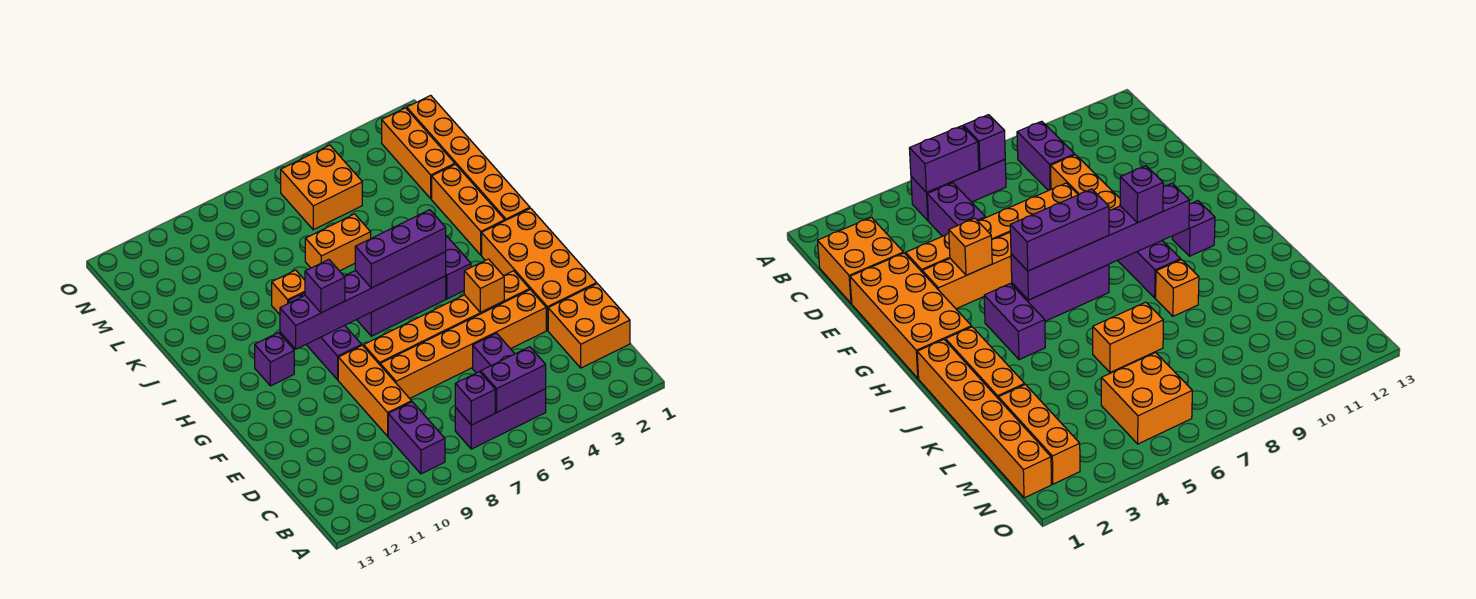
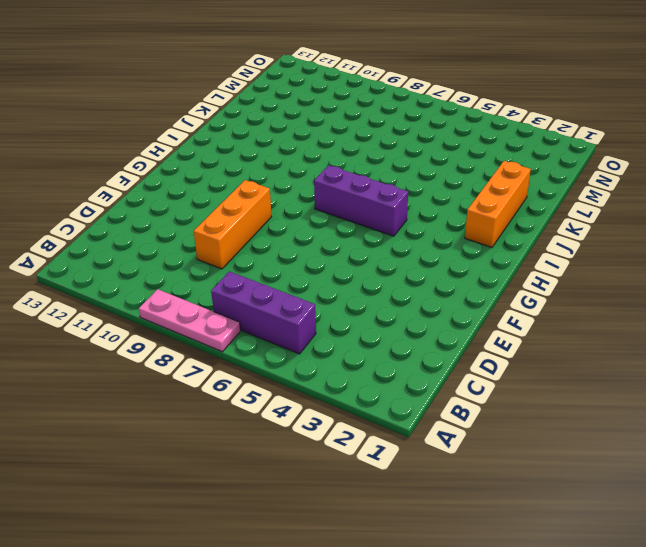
pink 1x3 plate [139,289,240,352] -> none
none -> purple 1x2 brick [388,402,445,474]
none -> orange 2x2 brick [548,284,630,368]
none -> purple 1x2 brick [473,333,515,373]

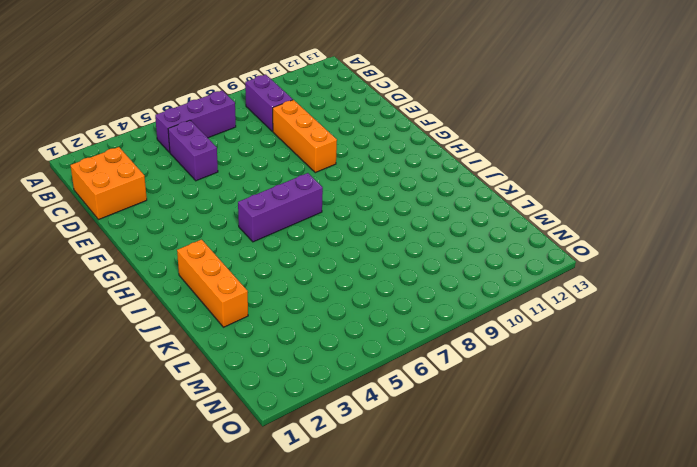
none -> orange 2x4 brick [482,208,597,330]
none -> orange 1x6 brick [380,290,546,398]
none -> orange 1x6 brick [364,271,530,365]

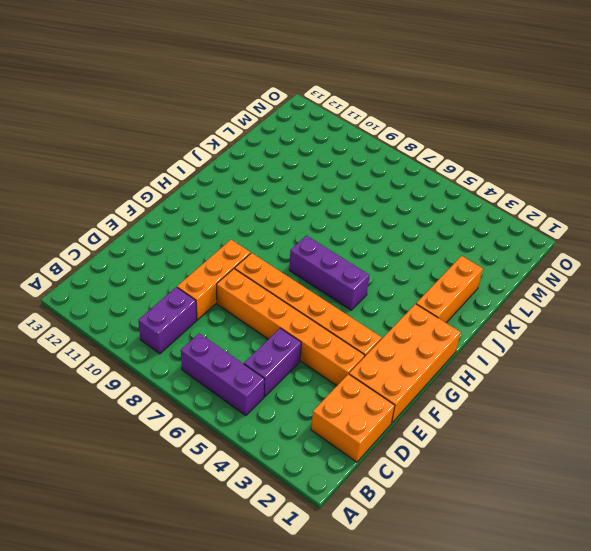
none -> purple 1x3 brick [288,293,362,380]
none -> purple 1x2 brick [446,236,471,299]
none -> purple 1x1 brick [255,333,294,386]

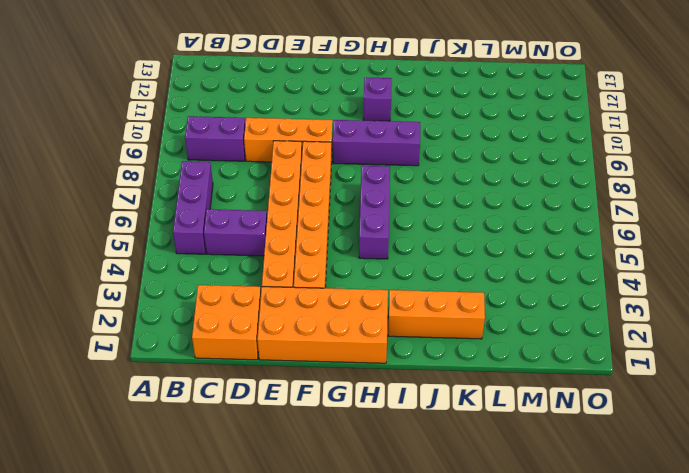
none -> purple 1x2 brick [446,236,471,299]
none -> orange 1x6 brick [407,95,530,221]
none -> orange 1x1 brick [272,270,305,315]

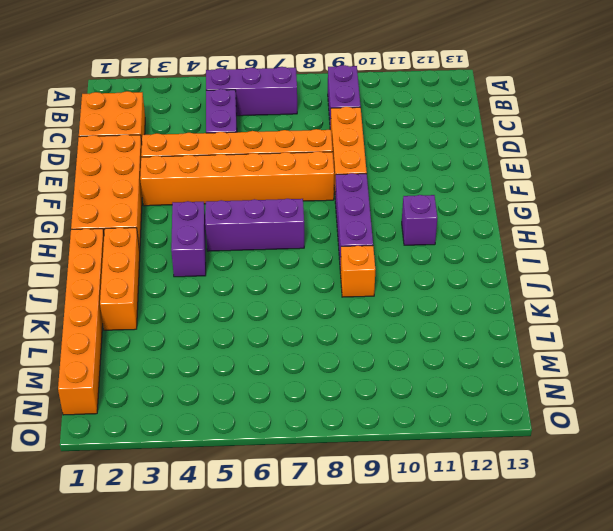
none -> orange 1x2 brick [305,214,371,271]
none -> orange 1x3 brick [382,108,455,199]
none -> orange 2x2 brick [281,145,362,230]

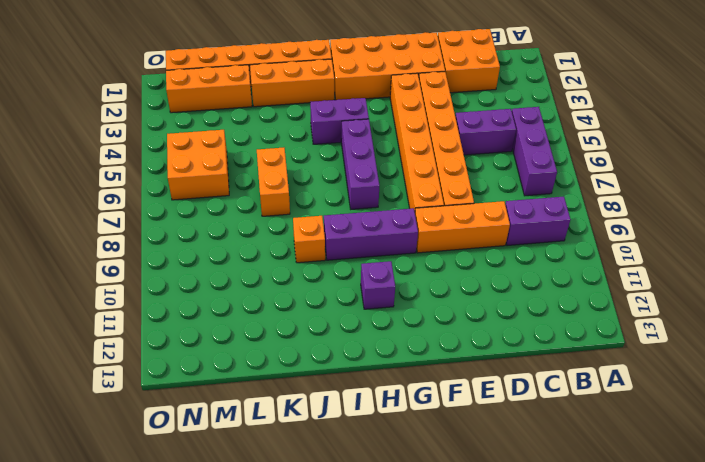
none -> purple 1x2 brick [481,347,546,413]
none -> purple 1x1 brick [455,372,495,425]
none -> orange 1x1 brick [464,259,504,312]

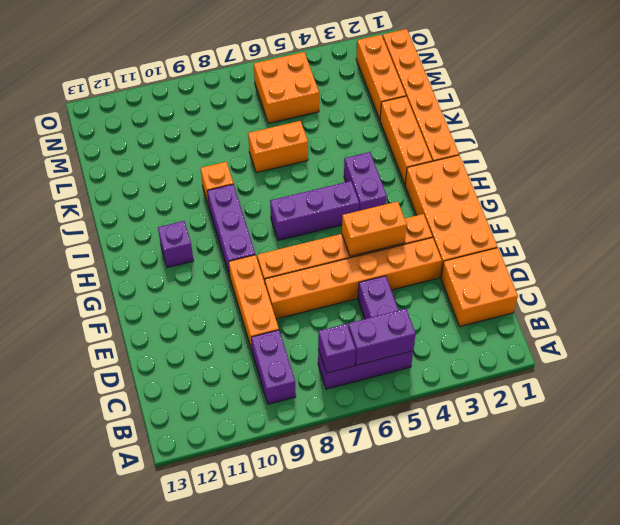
orange 1x2 brick [342,202,407,256] -> orange 1x1 brick [464,259,504,312]
none -> purple 1x6 brick [280,252,446,349]
none -> purple 1x3 brick [355,210,446,288]
none -> purple 1x1 brick [305,260,345,313]

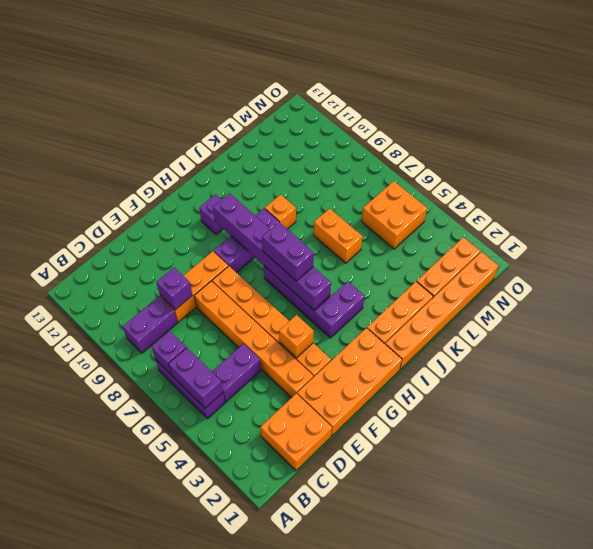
purple 1x1 brick [156,268,192,310] -> purple 1x1 brick moved to [305,260,345,313]
purple 1x2 brick [262,222,314,281] -> purple 1x3 brick [355,210,446,288]

